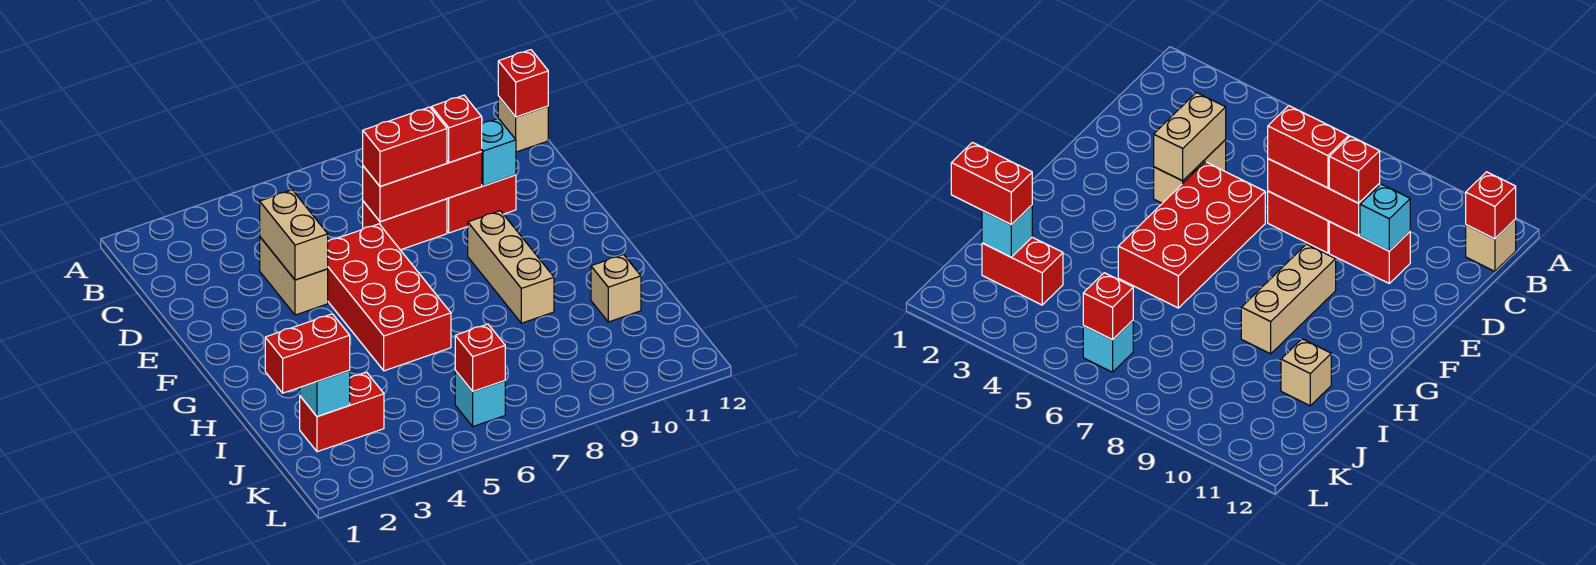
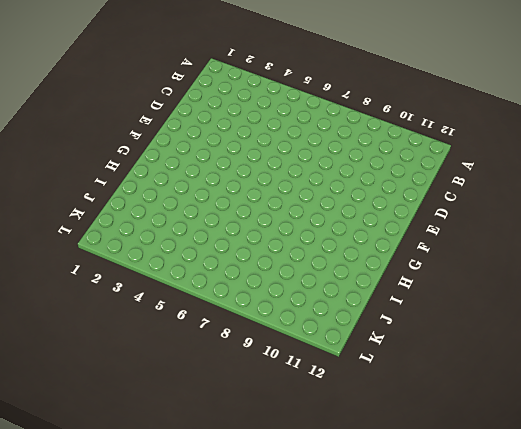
none -> tan 1x1 brick [498,96,548,152]
none -> tan 1x2 brick [260,237,328,315]
none -> red 1x2 brick [363,199,447,250]

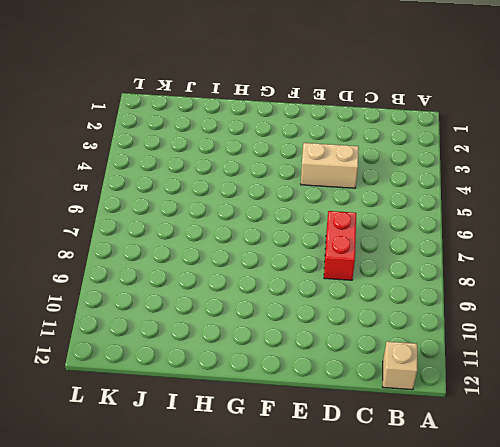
none -> red 1x2 brick [447,175,516,233]
none -> red 2x4 brick [328,224,451,371]
none -> tan 1x3 brick [468,211,554,323]

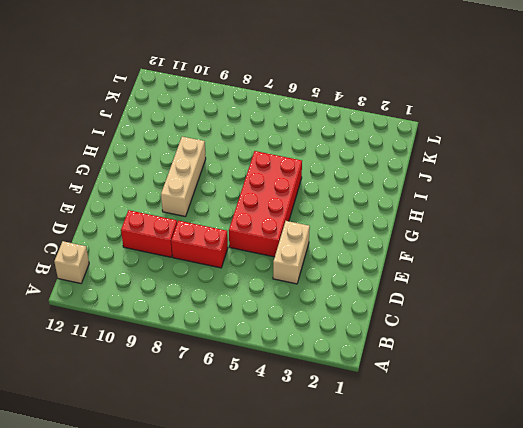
none -> tan 1x1 brick [591,255,641,322]
none -> red 1x2 brick [300,372,384,452]
none -> cyan 1x1 brick [455,371,505,426]

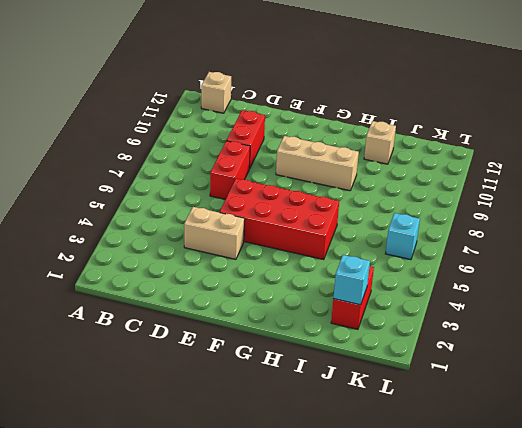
none -> red 1x1 brick [498,50,548,117]
none -> tan 1x2 brick [260,190,328,280]
none -> red 1x3 brick [363,152,482,222]

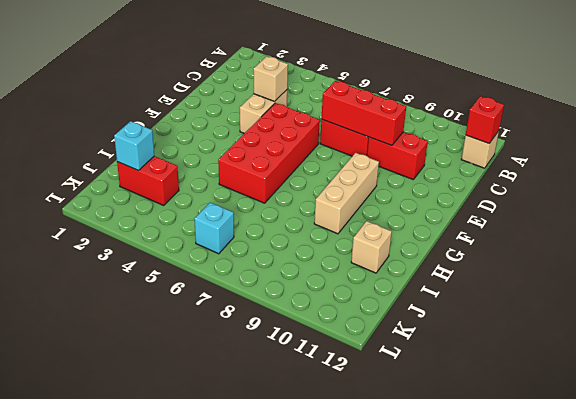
tan 1x1 brick [253,56,288,101] -> tan 1x2 brick [260,190,328,280]
none -> cyan 1x1 brick [481,118,516,186]
none -> red 1x1 brick [455,324,505,391]
none -> red 1x2 brick [363,107,447,186]

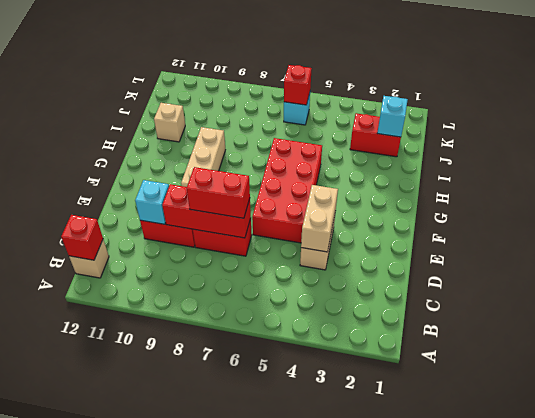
none -> red 1x1 brick [432,95,482,162]
none -> red 1x2 brick [265,314,350,393]

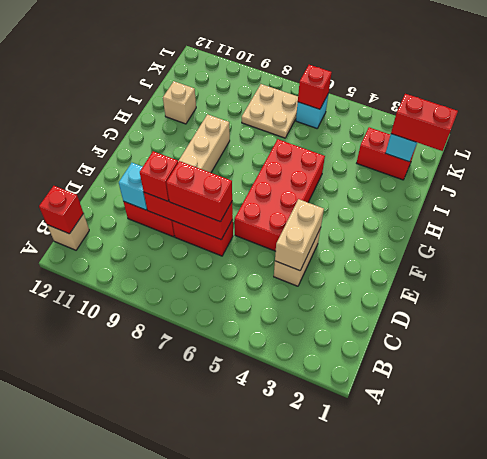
tan 2x2 plate [242,84,298,138] -> none

